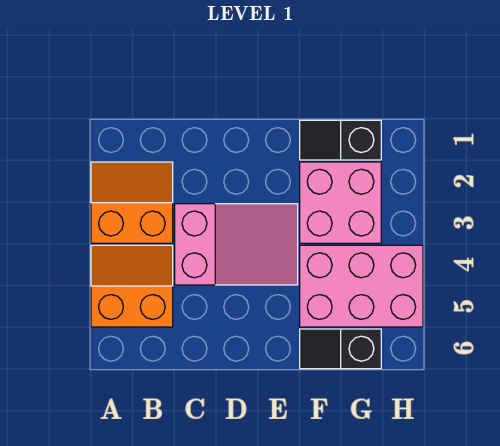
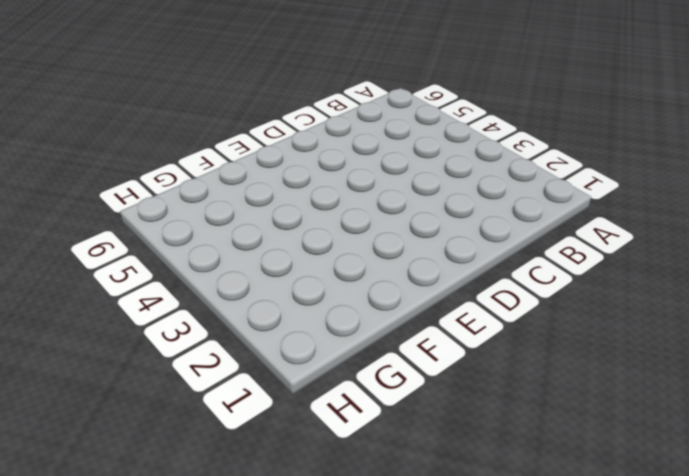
none -> orange 2x2 slope [91,162,173,243]
none -> orange 2x2 slope [91,245,173,327]

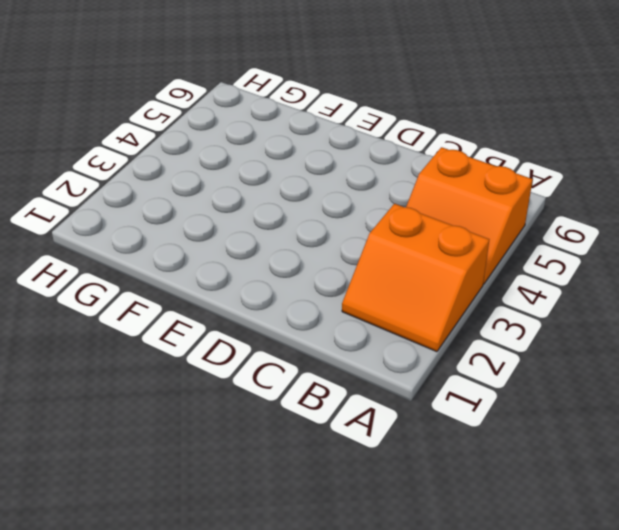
none -> pink 2x3 slope [175,204,298,285]
none -> black 1x2 slope [300,120,381,160]

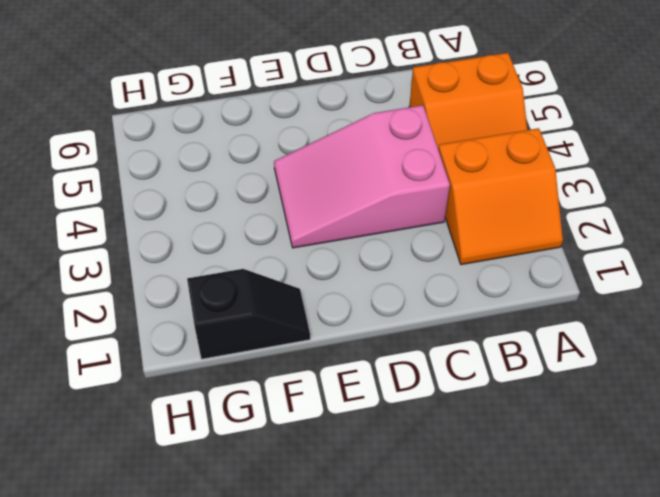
none -> pink 2x2 brick [300,162,381,243]
none -> pink 2x3 brick [300,245,423,327]

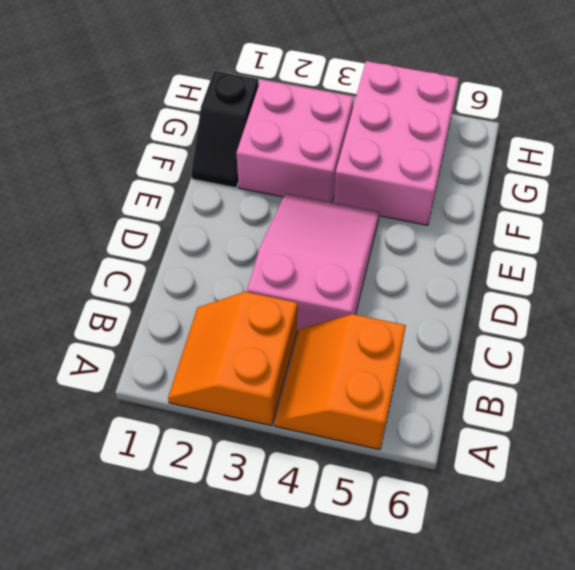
none -> black 1x2 slope [300,329,381,369]

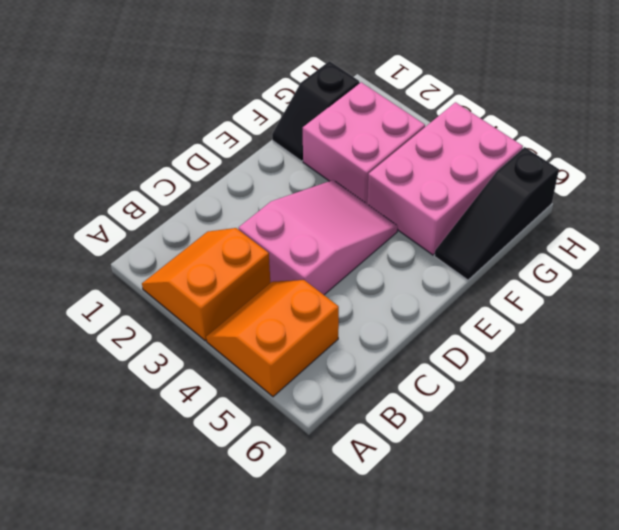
black 1x3 slope [435,147,559,280] -> black 1x2 slope [300,329,381,369]

